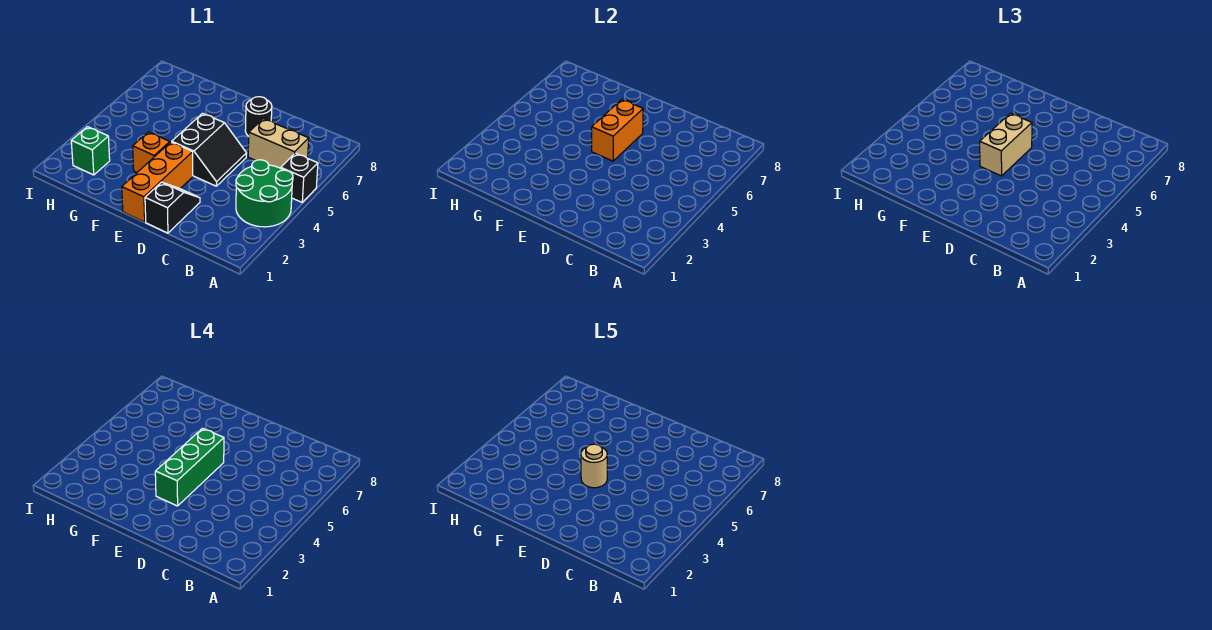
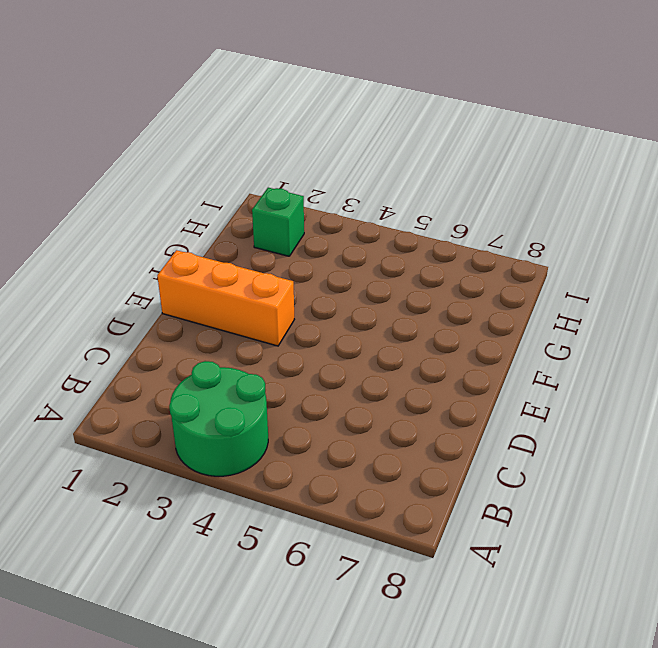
none -> black 1x1 brick [281,153,318,202]
none -> tan 1x2 brick [248,119,309,168]
none -> black 1x2 slope [145,182,200,233]

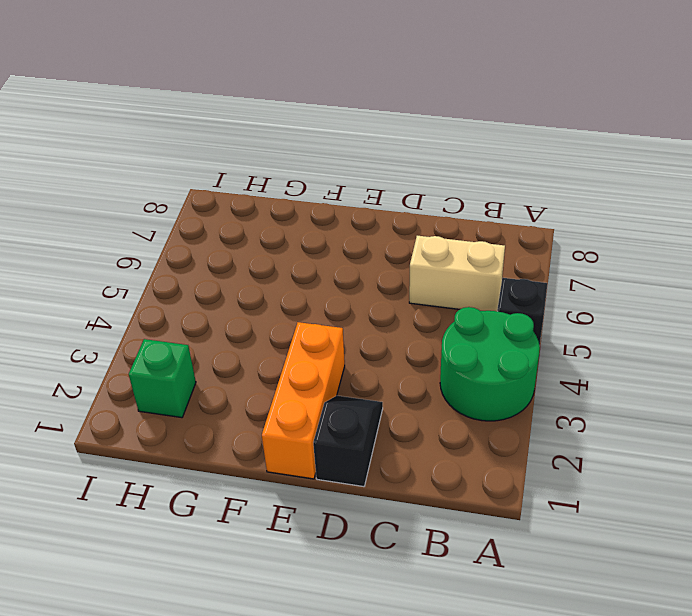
none -> black 2x2 slope [172,113,247,186]
none -> black 1x1 round brick [245,97,272,136]
none -> orange 1x1 brick [133,132,170,172]

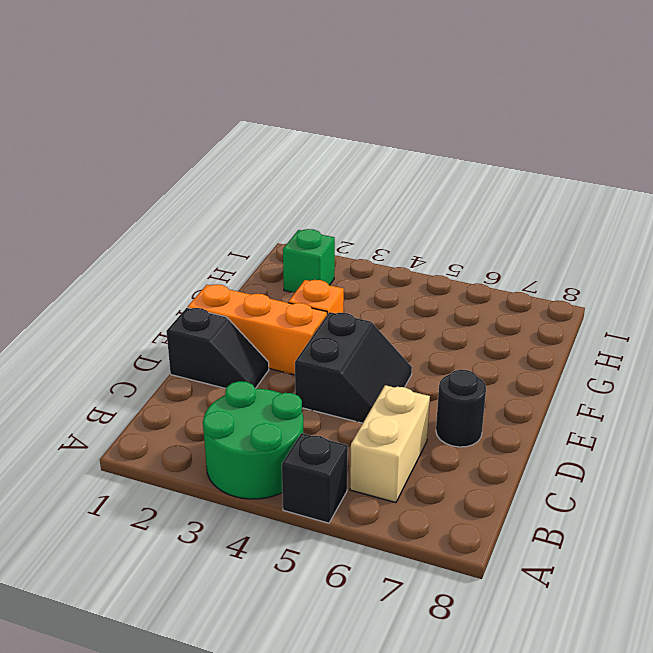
black 2x2 slope [295,312,412,423] -> black 2x2 slope turned to [172,113,247,186]
none -> orange 1x2 brick [592,100,643,161]
none -> tan 1x2 brick [980,113,1032,176]
none -> green 1x3 brick [155,428,224,506]

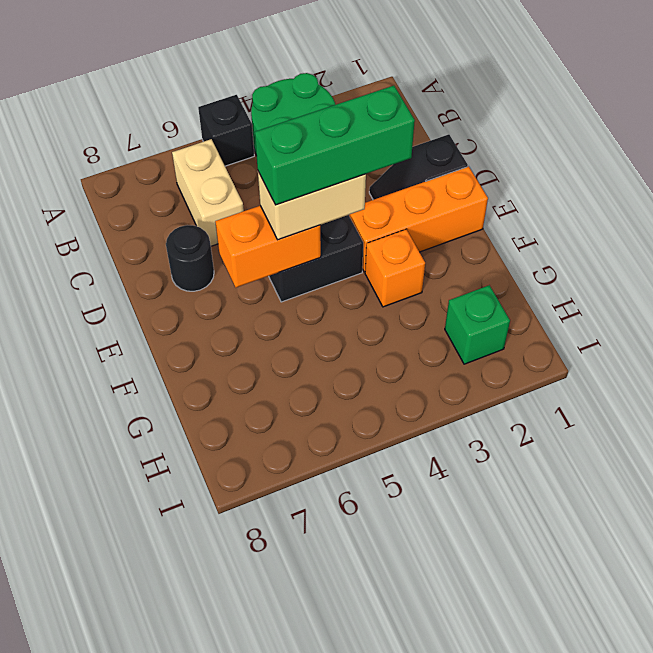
none -> tan 1x1 round brick [581,444,607,488]

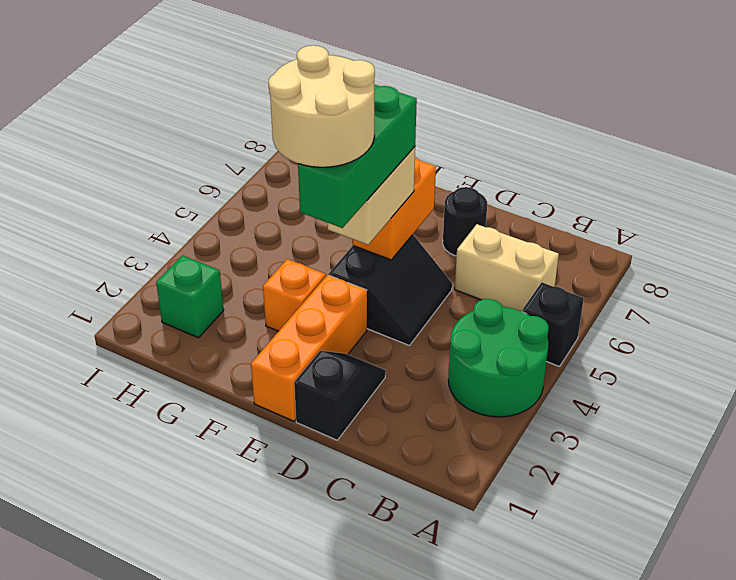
tan 2x2 round brick [268,45,375,167] -> tan 1x1 round brick [581,444,607,488]

